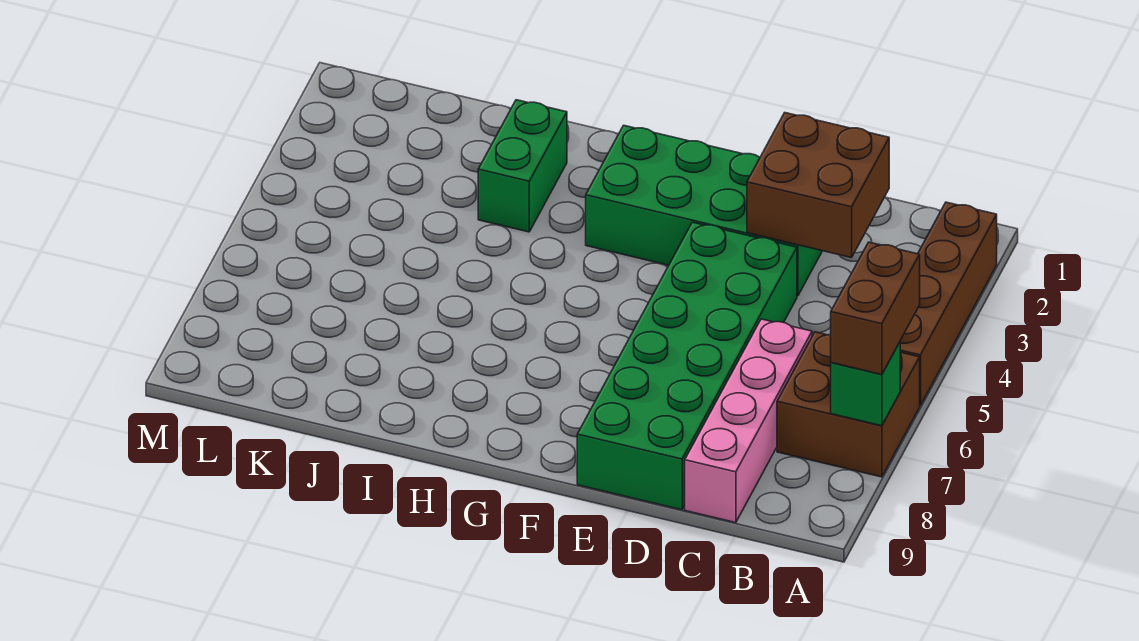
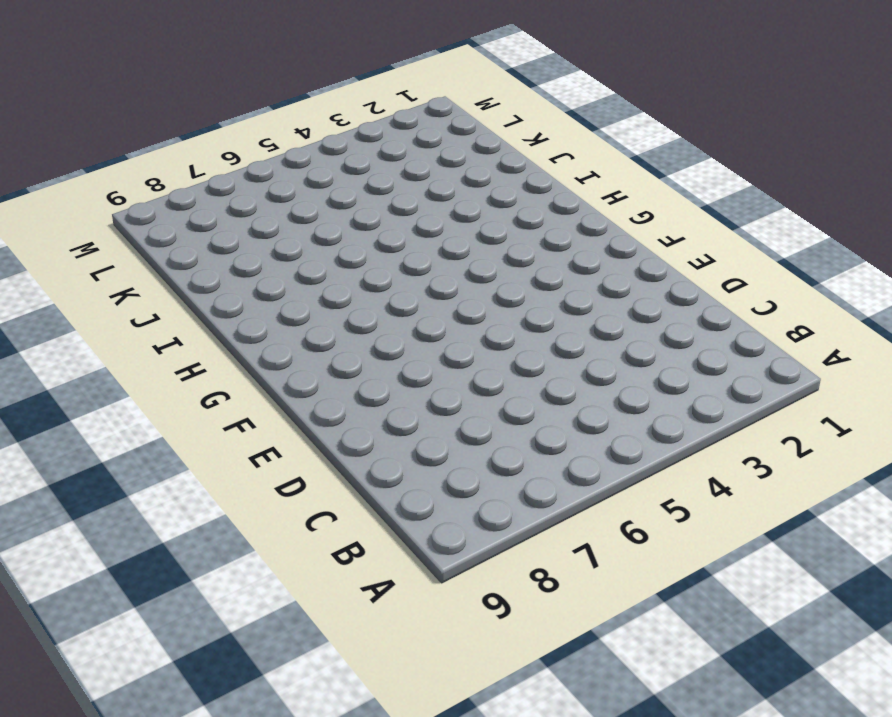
none -> brown 1x4 brick [900,202,997,406]
none -> brown 2x2 brick [777,332,920,477]

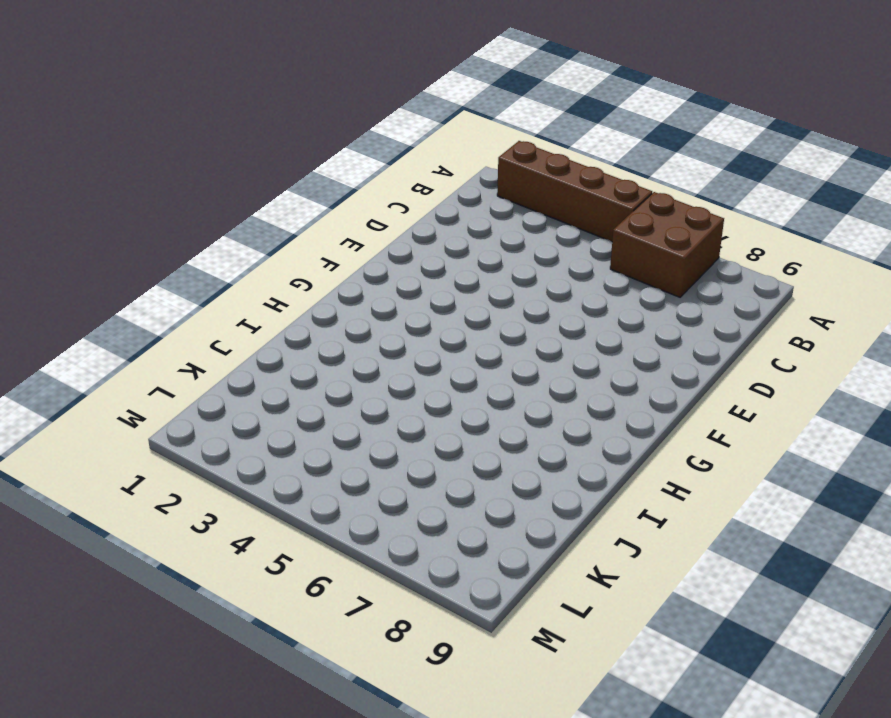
none -> pink 1x4 brick [685,319,812,523]
none -> green 2x4 brick [586,125,822,296]

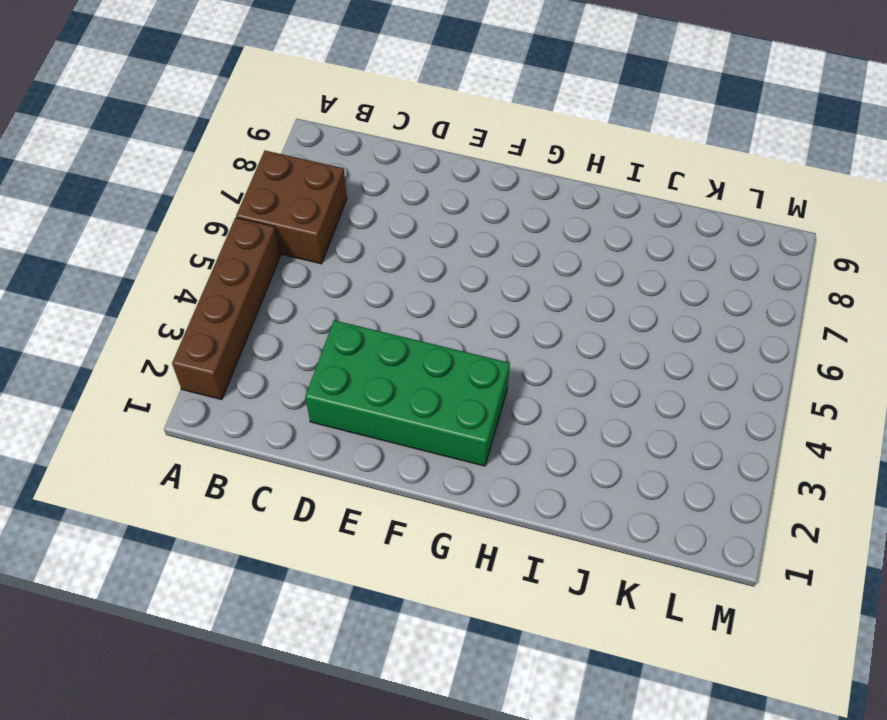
none -> pink 1x4 brick [685,319,812,523]
none -> green 2x6 brick [577,222,797,510]

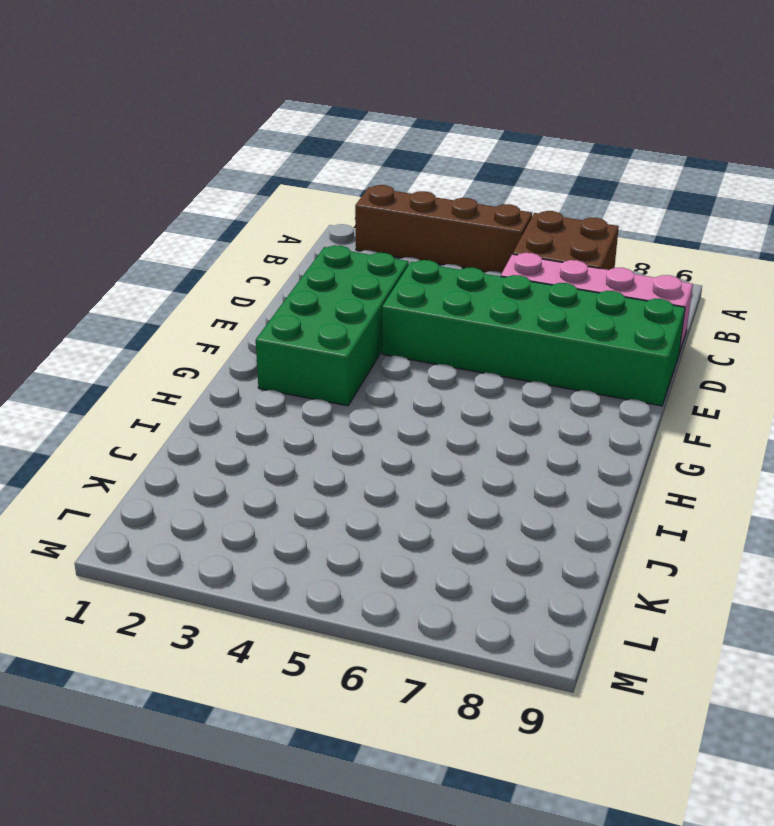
none -> green 1x2 brick [478,100,567,232]
none -> green 1x1 brick [831,342,900,426]

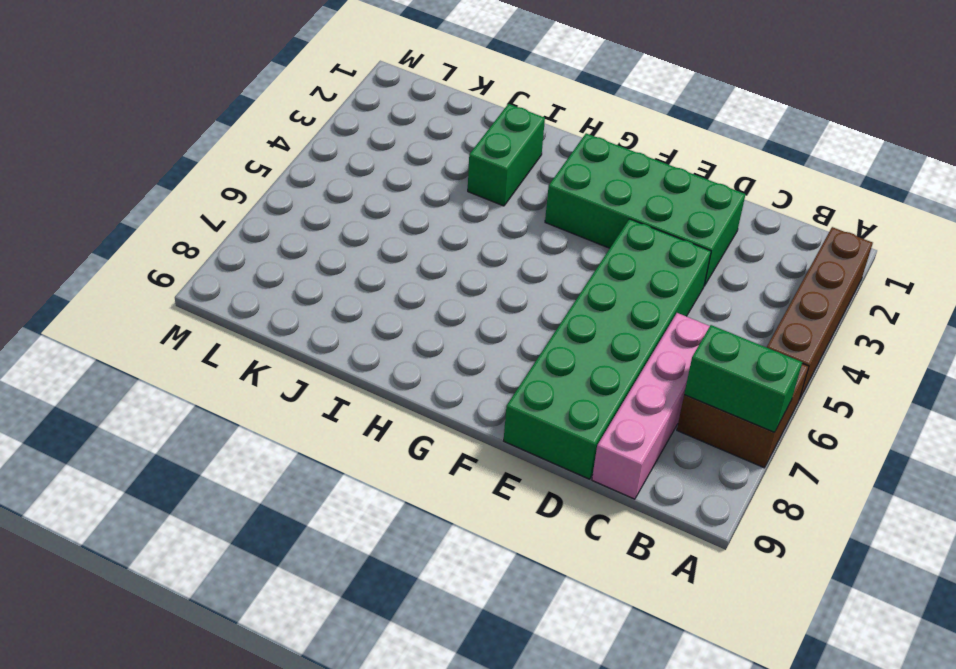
green 1x2 brick [684,325,802,432] -> green 1x1 brick [831,342,900,426]
none -> brown 2x2 brick [747,113,889,258]
none -> brown 1x2 brick [831,242,920,374]

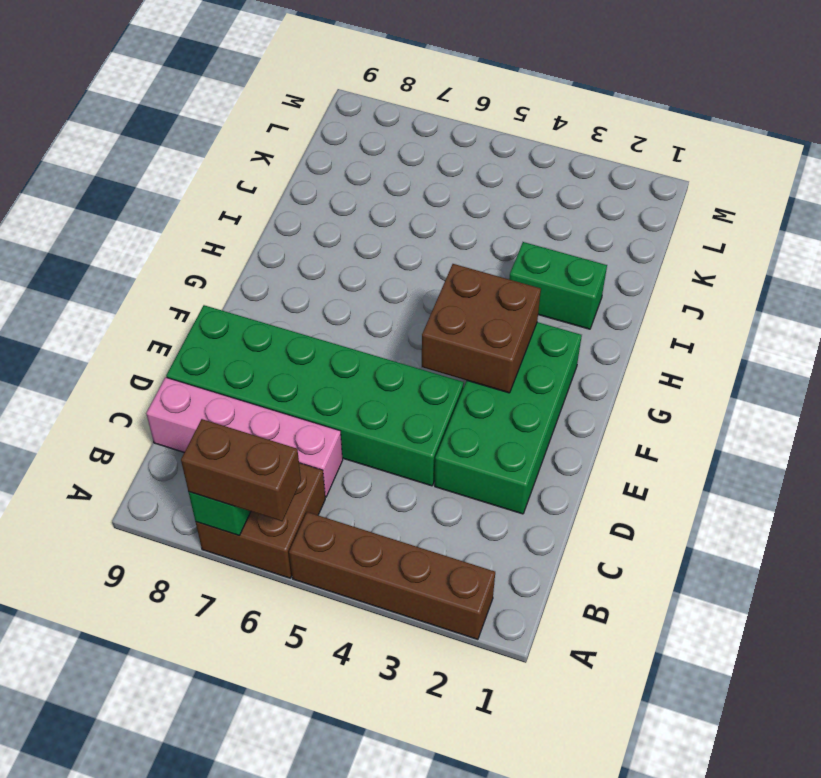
brown 2x2 brick [422,264,541,393] -> brown 2x2 brick moved to [747,113,889,258]

